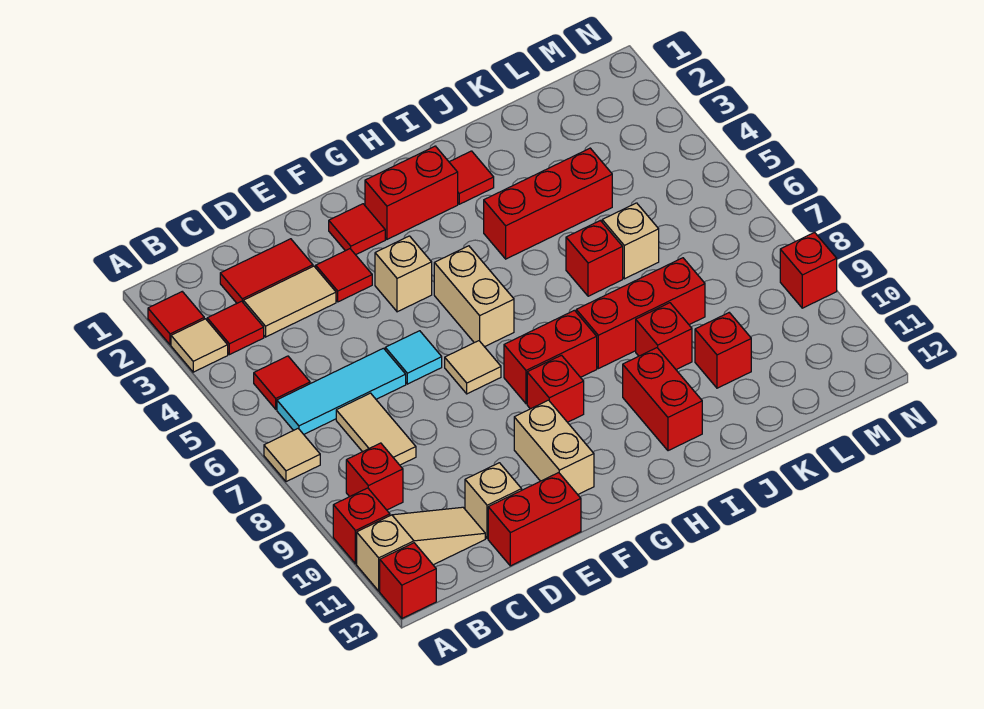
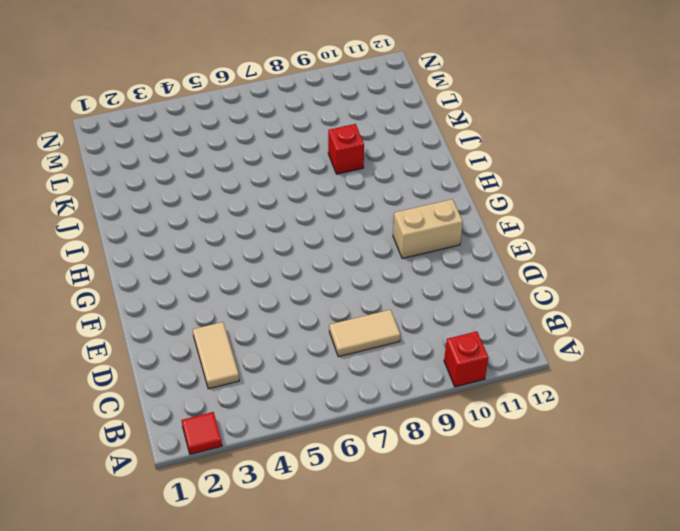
none -> tan 1x1 tile [171,319,228,372]
none -> tan 1x1 tile [264,429,320,482]
none -> tan 1x3 slope [357,507,485,591]
none -> red 1x1 brick [380,543,436,618]

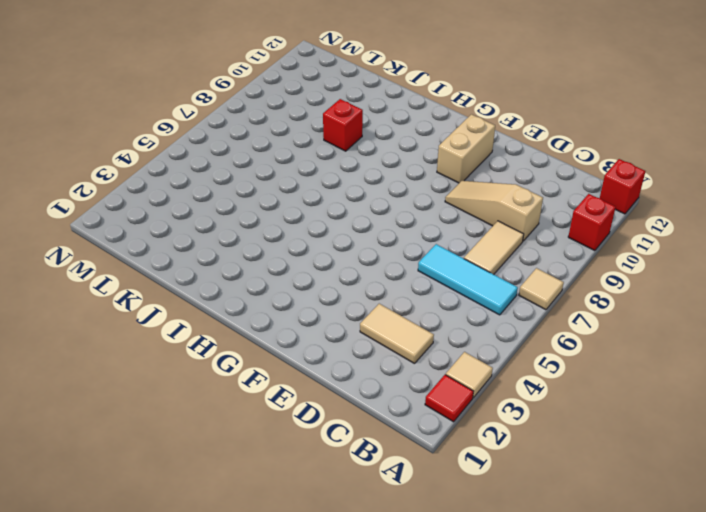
tan 1x3 slope [445,181,543,241] -> tan 1x3 slope moved to [357,507,485,591]
none -> red 1x1 tile [207,301,264,355]
none -> red 1x1 tile [254,356,310,409]
none -> red 1x1 brick [346,443,403,510]
none -> red 1x2 tile [220,239,313,303]

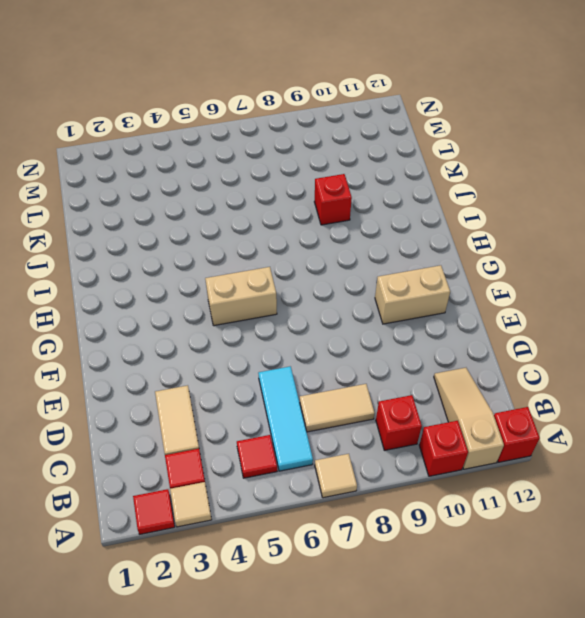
none -> red 1x2 tile [220,239,313,303]
none -> tan 1x1 brick [465,463,522,539]
none -> red 1x2 brick [488,473,581,566]
none -> red 1x1 tile [316,249,372,302]

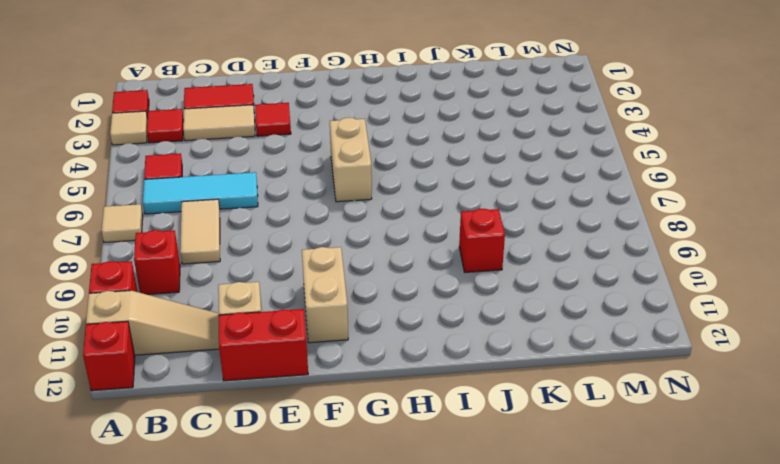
none -> cyan 1x1 tile [385,331,442,384]
none -> red 1x1 tile [329,204,385,255]
none -> tan 1x1 brick [375,236,432,312]
none -> tan 1x1 tile [445,341,501,394]

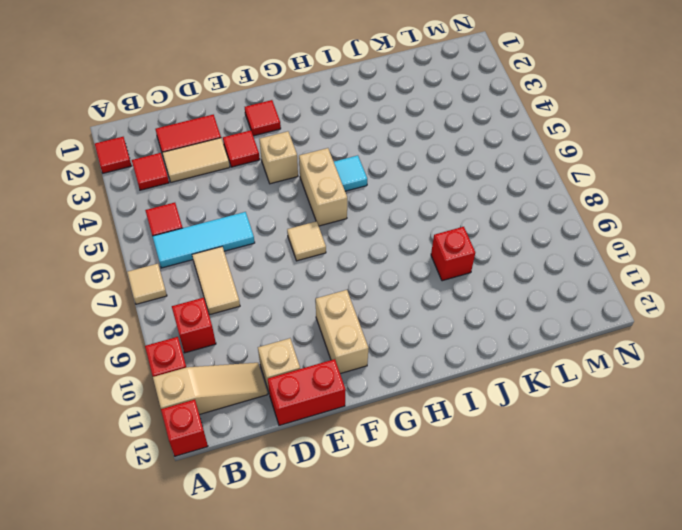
cyan 1x1 tile [334,155,367,191] -> cyan 1x1 tile moved to [385,331,442,384]
none -> tan 1x1 tile [171,319,228,372]
none -> red 1x2 brick [365,146,458,239]
none -> red 1x2 brick [504,310,597,404]
none -> red 1x1 brick [527,355,584,422]

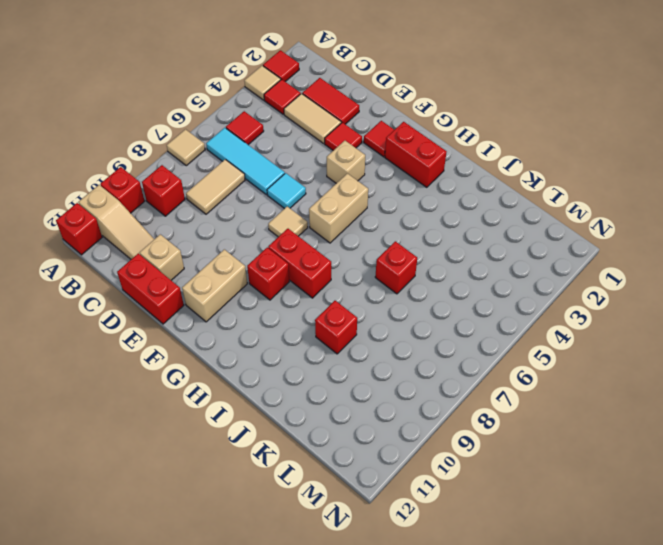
none -> red 1x1 tile [449,151,494,204]
none -> red 1x3 brick [484,148,612,259]
none -> red 1x3 brick [576,258,705,369]
none -> red 1x2 brick [623,348,702,451]

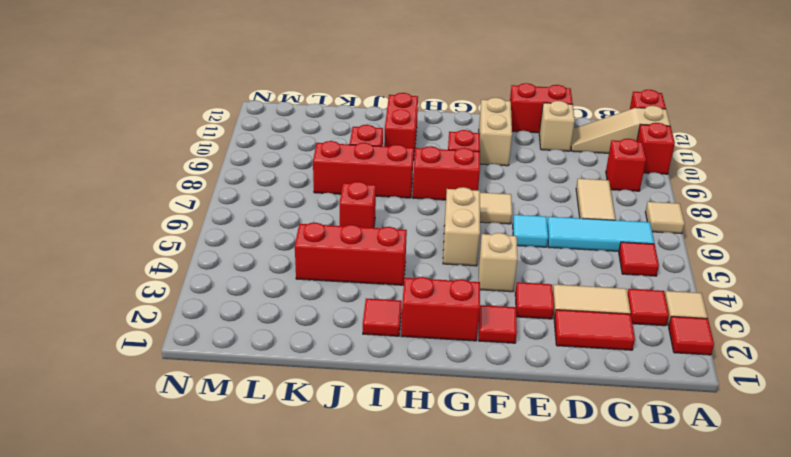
none -> tan 1x1 brick [602,203,659,279]
none -> red 1x1 brick [695,313,751,388]
none -> red 1x1 brick [780,232,837,308]

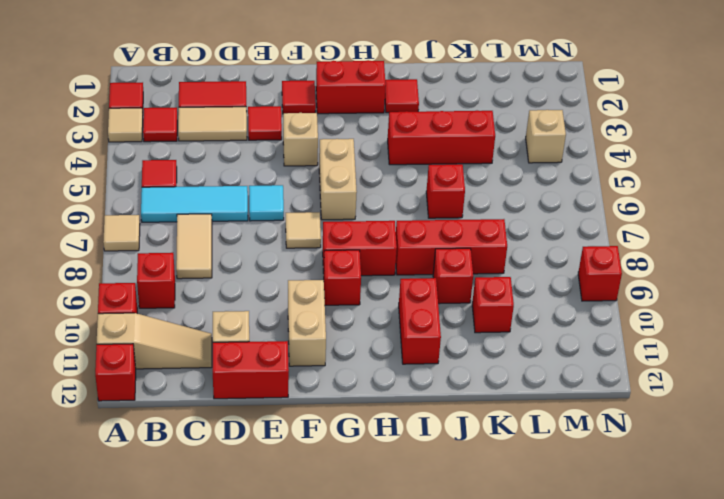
tan 1x1 brick [526,110,566,163] -> tan 1x1 brick moved to [602,203,659,279]

